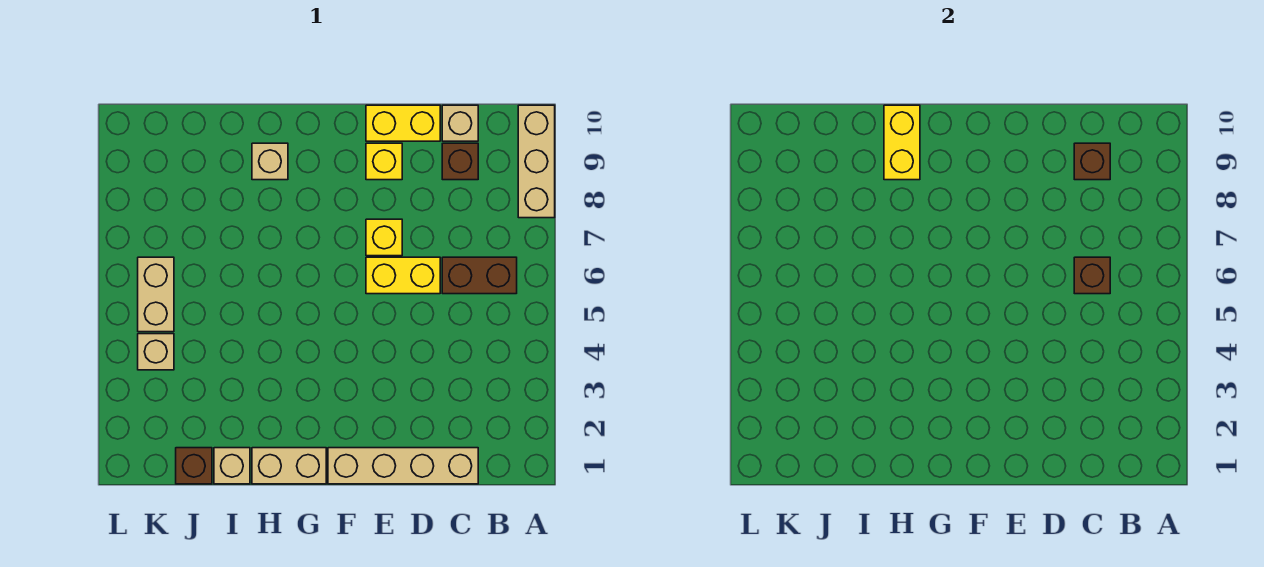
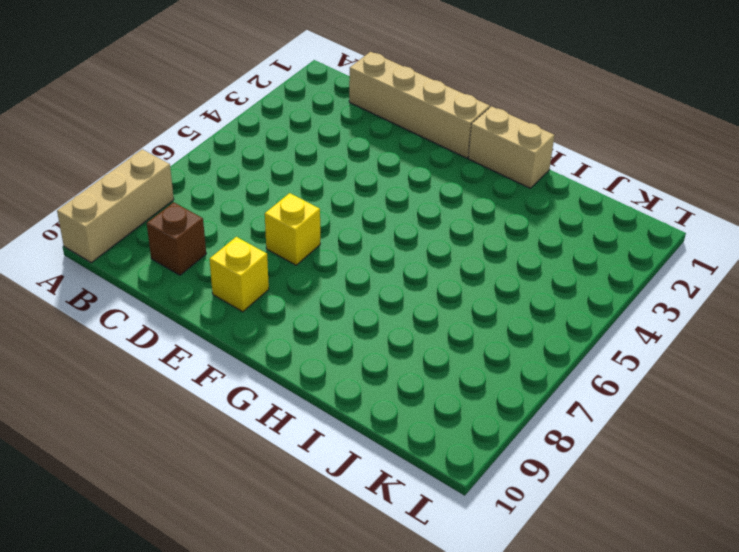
none -> brown 1x2 brick [442,257,517,294]
none -> tan 1x1 brick [442,105,478,141]
none -> yellow 1x2 brick [366,257,440,294]

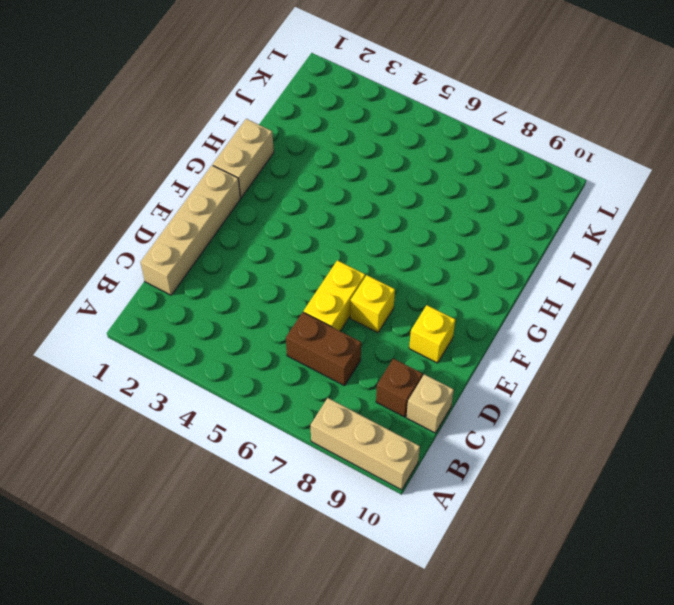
brown 1x2 brick [286,312,361,386] -> brown 1x2 brick turned to [442,257,517,294]
none -> yellow 1x2 brick [366,105,440,141]
none -> tan 1x1 brick [252,143,288,180]
none -> tan 1x1 brick [214,448,250,484]

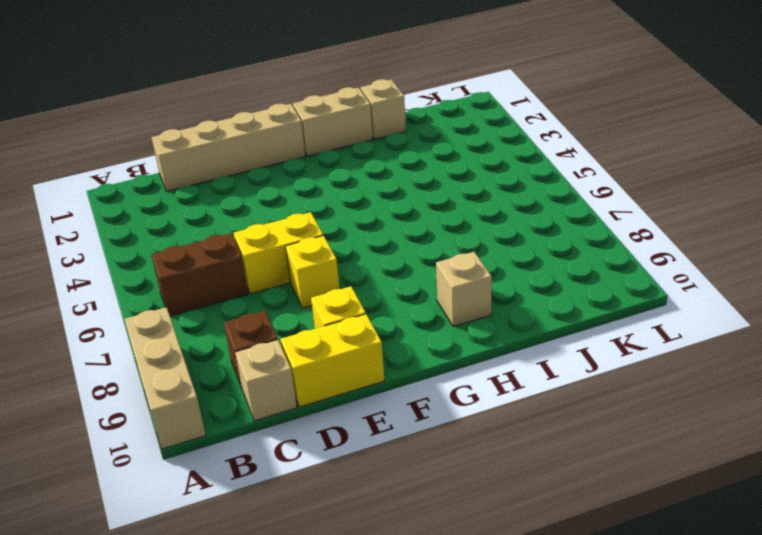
none -> brown 1x1 brick [176,448,212,484]
none -> tan 1x1 brick [138,334,174,370]
none -> tan 1x2 brick [138,257,174,332]

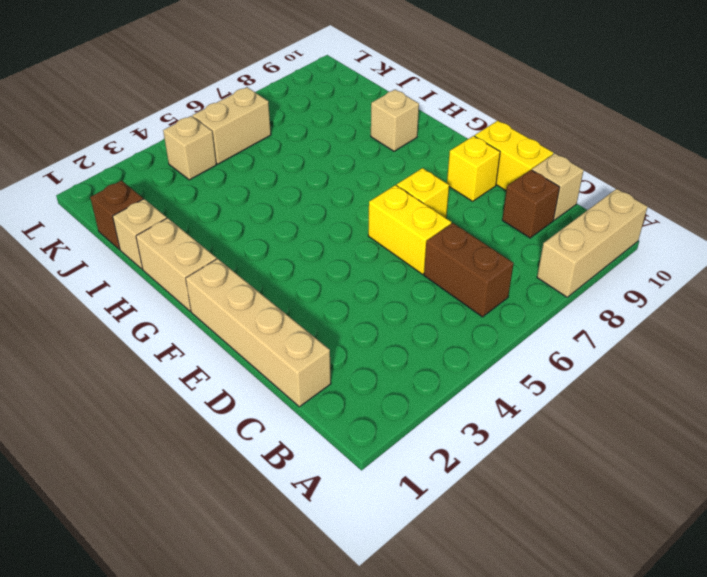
none -> brown 1x1 brick [1074,257,1110,294]
none -> brown 1x1 brick [1074,143,1110,180]
none -> yellow 1x2 brick [884,105,920,180]

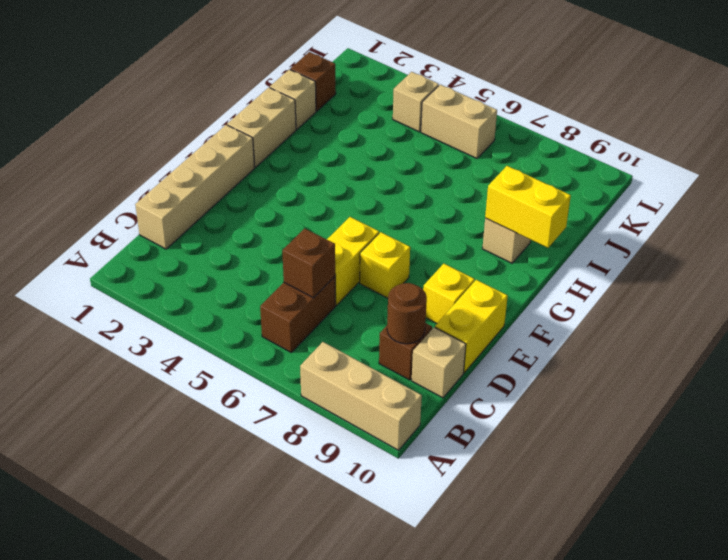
brown 1x1 round brick [387,283,427,344] -> brown 1x1 brick [1074,143,1110,180]

